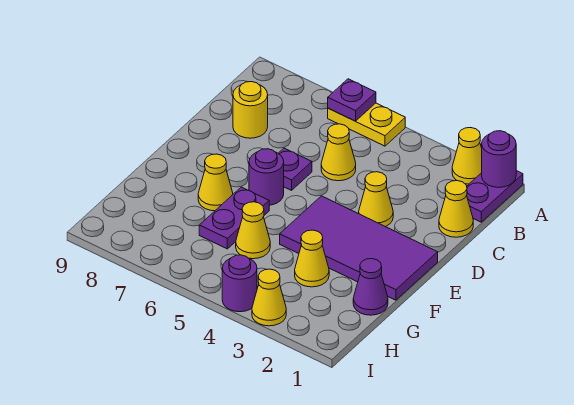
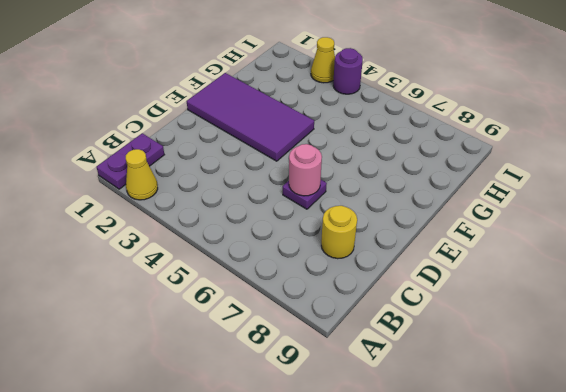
pink 1x1 round brick [289,144,322,196] -> none
none -> yellow 1x2 plate [328,103,405,146]
none -> yellow 1x1 cone [439,181,473,237]
none -> yellow 1x1 cone [321,124,356,181]

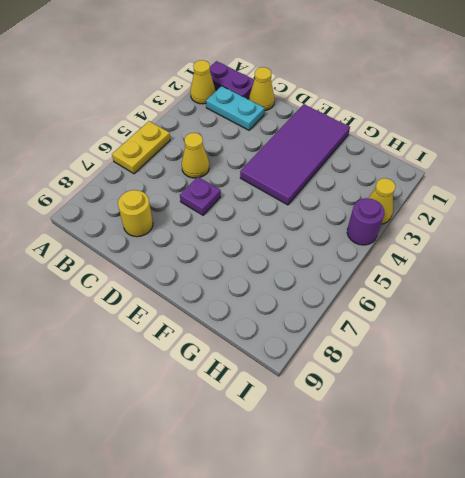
cyan 1x2 plate [206,86,265,130] -> none
none -> yellow 1x1 cone [359,172,393,227]
none -> purple 1x1 round brick [249,149,284,205]
none -> purple 1x2 plate [199,187,269,249]

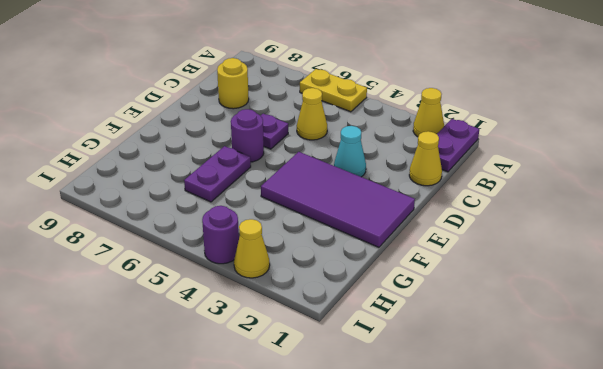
cyan 1x1 cone [334,126,366,177] -> yellow 1x1 cone [359,172,393,227]
none -> yellow 1x1 cone [198,154,233,211]
none -> purple 1x1 cone [353,259,388,315]
none -> yellow 1x1 cone [295,230,329,287]

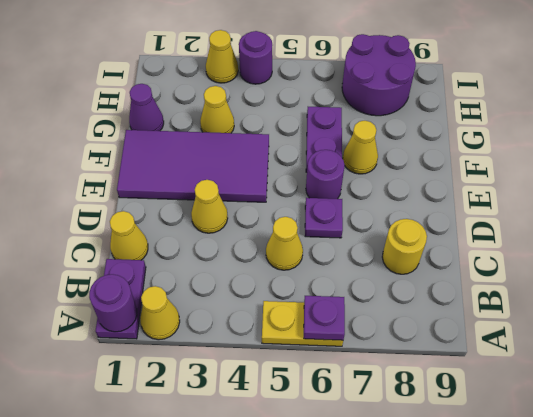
purple 2x2 round brick [342,34,416,116] -> none
none -> yellow 1x1 cone [236,202,270,259]

